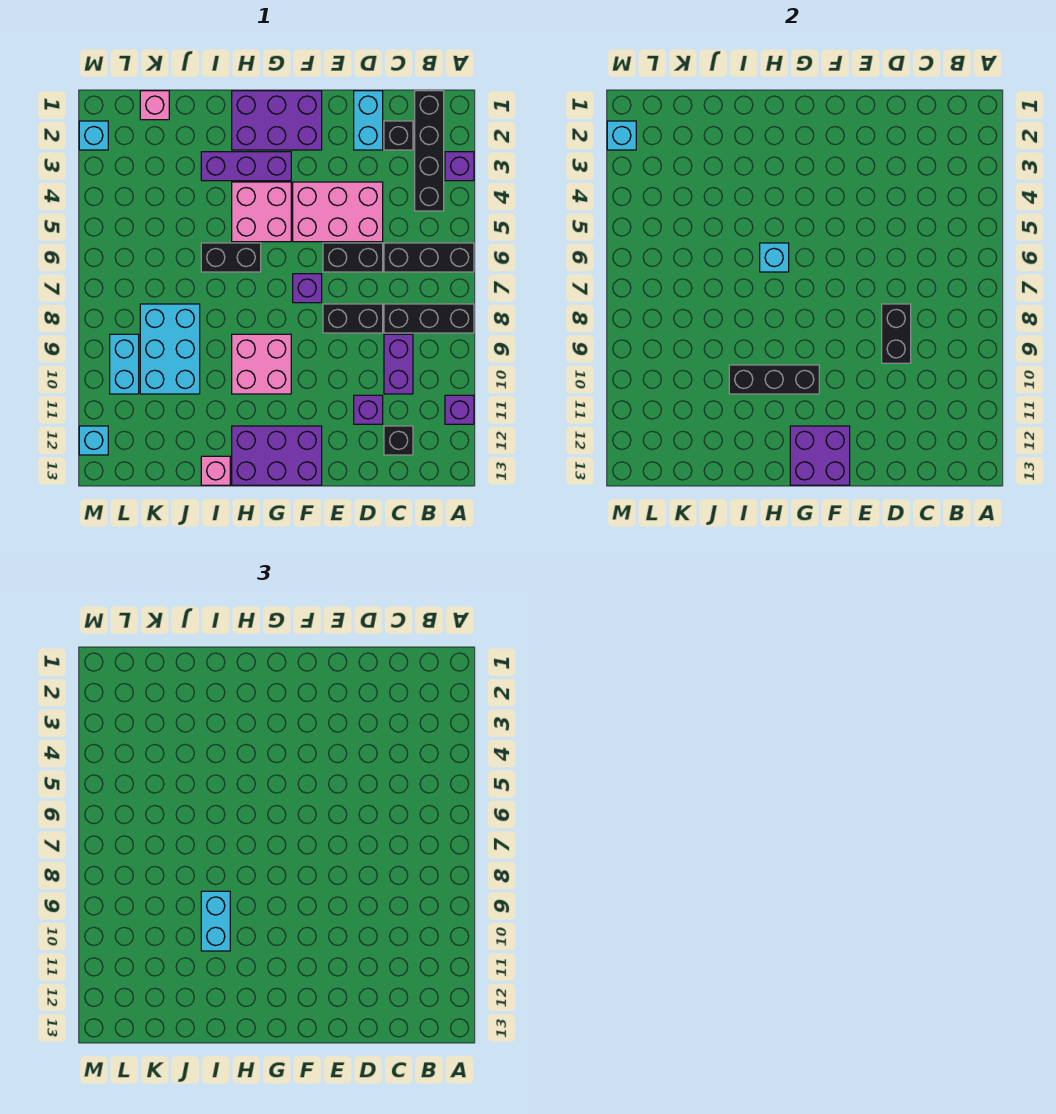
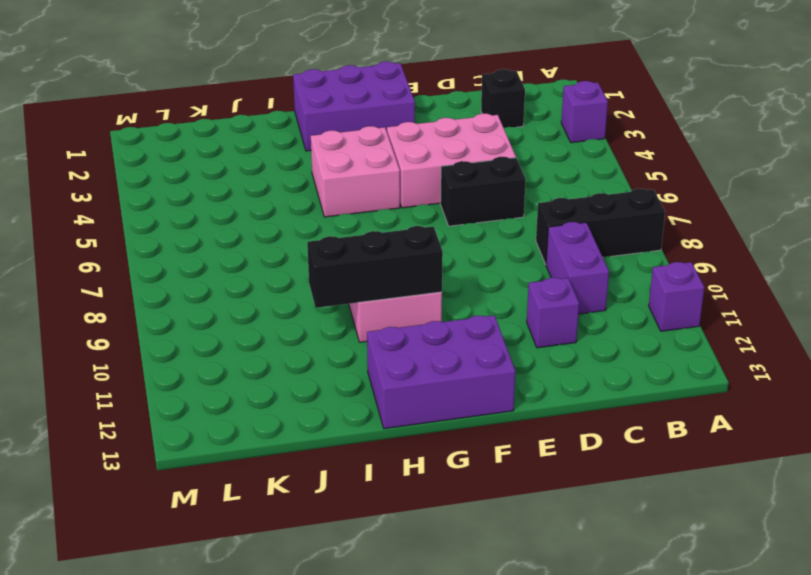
none -> black 1x3 brick [384,243,474,272]
none -> black 1x4 brick [415,91,444,211]
none -> black 1x1 brick [384,426,413,455]
none -> cyan 1x2 brick [354,91,383,150]

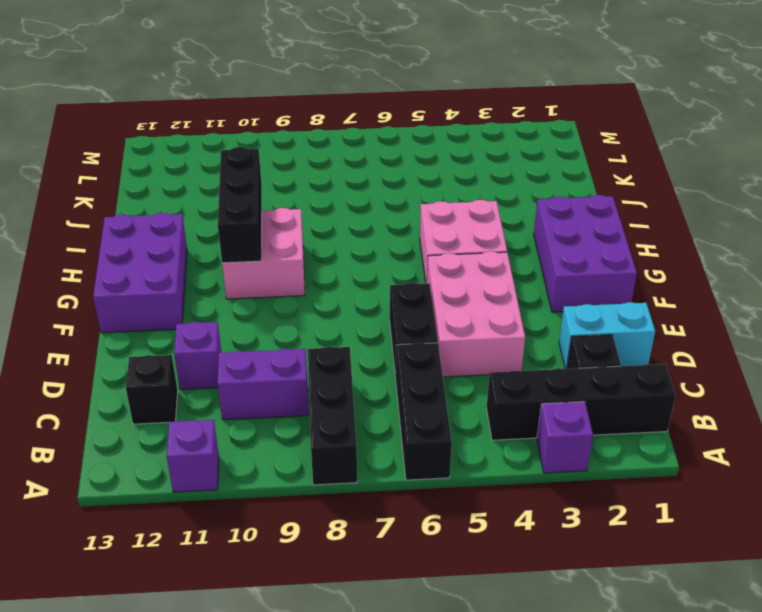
none -> black 1x2 brick [323,304,383,333]
none -> purple 1x1 brick [293,274,322,303]
none -> purple 1x3 brick [201,152,291,181]
none -> black 1x2 brick [201,243,261,272]

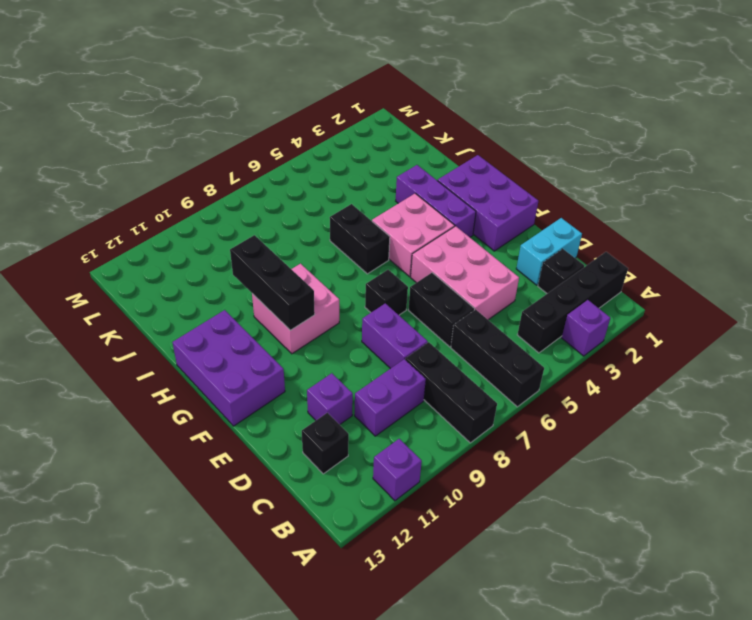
purple 1x2 brick [362,303,428,369] -> black 1x2 brick [323,304,383,333]
black 1x1 brick [365,270,408,315] -> purple 1x1 brick [293,274,322,303]
none -> pink 1x1 brick [201,456,230,485]
none -> cyan 2x3 brick [140,304,200,394]
none -> pink 1x1 brick [140,91,169,120]
none -> cyan 1x2 brick [110,334,139,394]

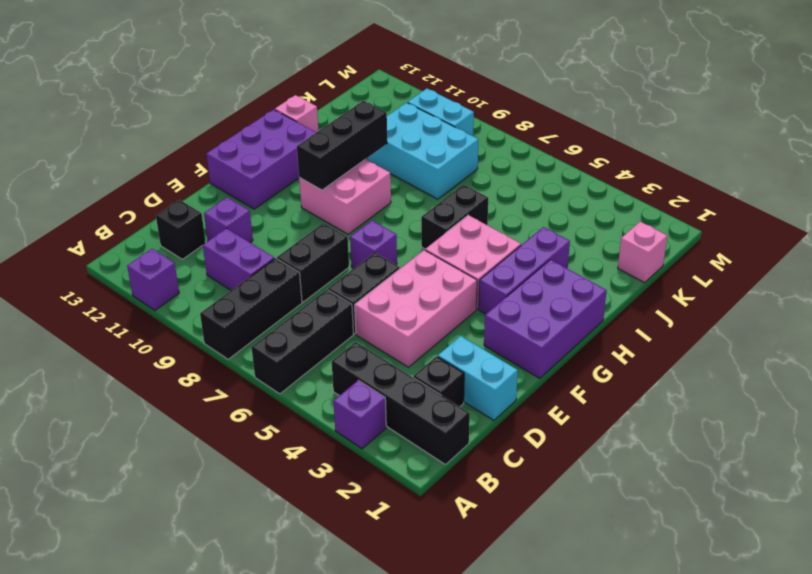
none -> cyan 1x1 brick [79,121,108,150]
none -> cyan 1x1 brick [79,426,108,455]
none -> black 1x2 brick [882,304,911,363]
none -> purple 2x2 brick [790,426,850,485]

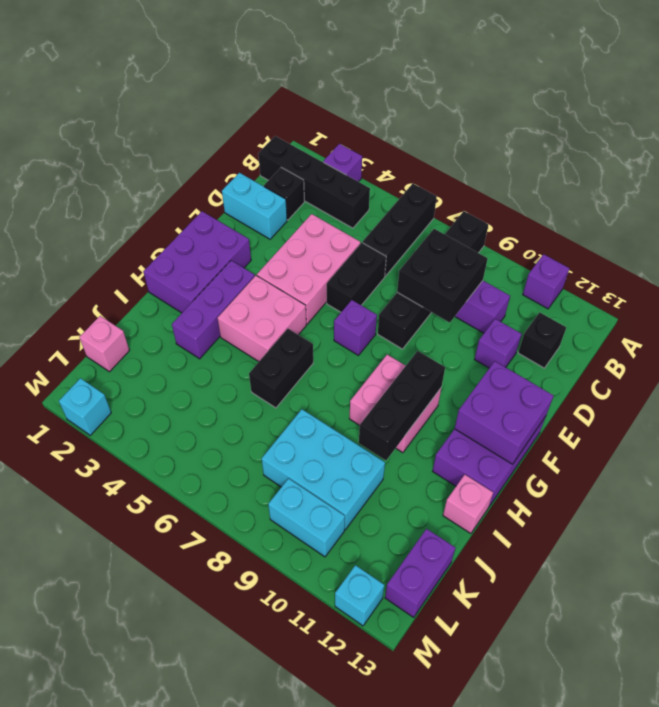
black 2x2 brick [397,229,488,323] -> black 1x2 brick [882,304,911,363]
purple 1x2 brick [385,529,455,617] -> none
none -> cyan 1x1 brick [760,243,789,272]
none -> cyan 1x1 brick [607,121,636,150]
none -> cyan 1x2 brick [201,891,230,951]

